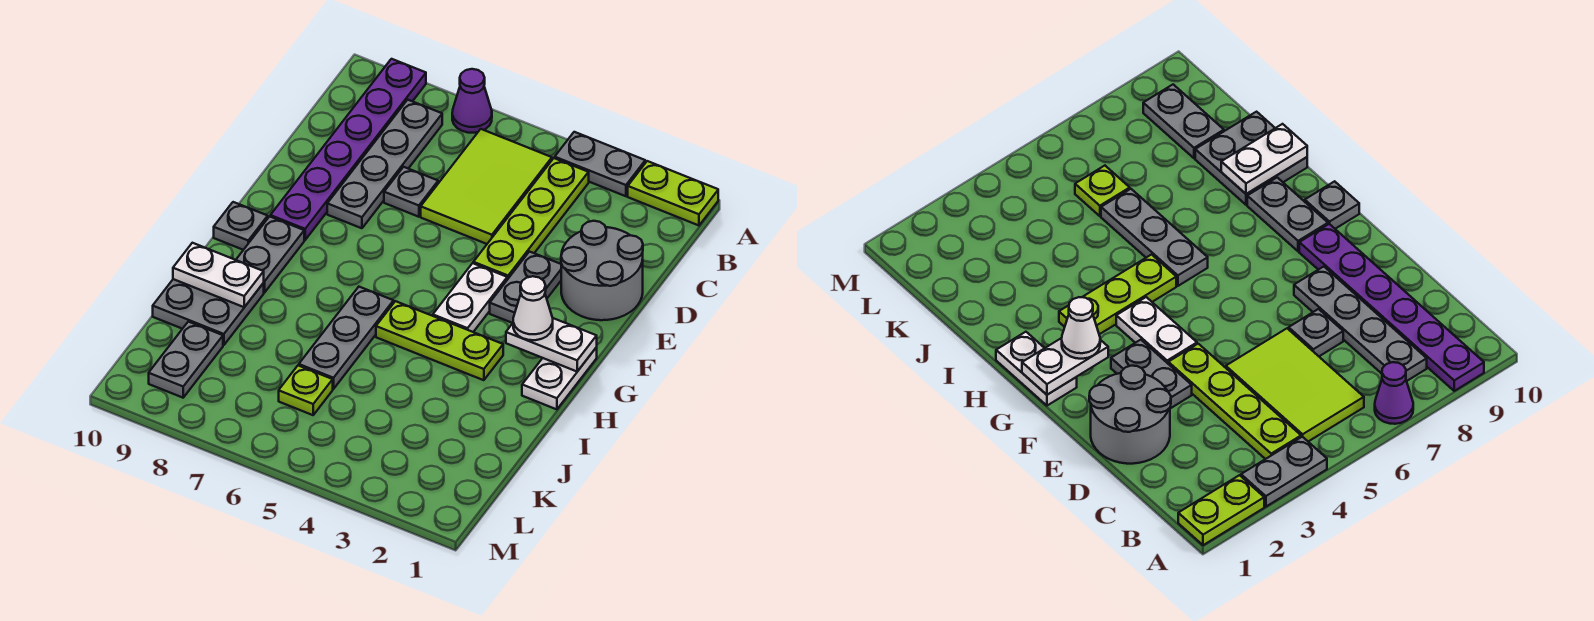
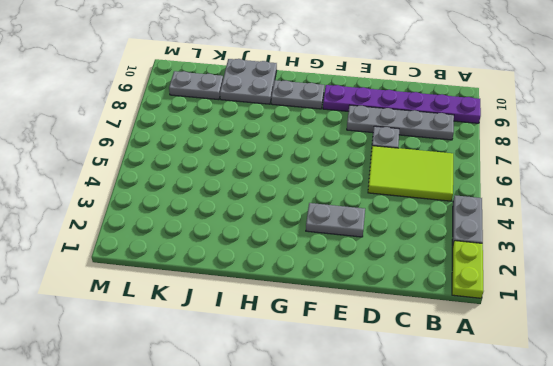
none -> purple 1x1 cone [452,69,492,133]
none -> lime 1x4 plate [473,158,589,280]
none -> grey 2x2 round brick [561,221,643,320]

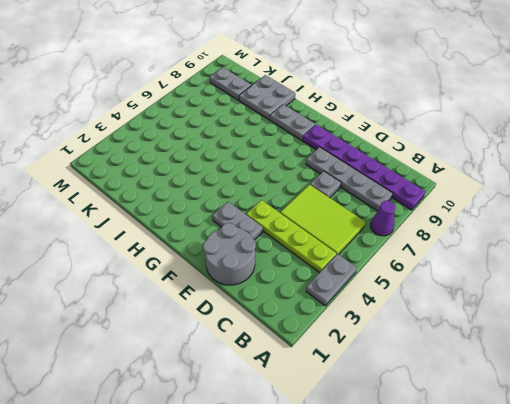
none -> lime 1x2 plate [628,161,718,225]
none -> white 1x2 plate [433,263,507,332]
none -> white 1x2 plate [522,347,597,409]

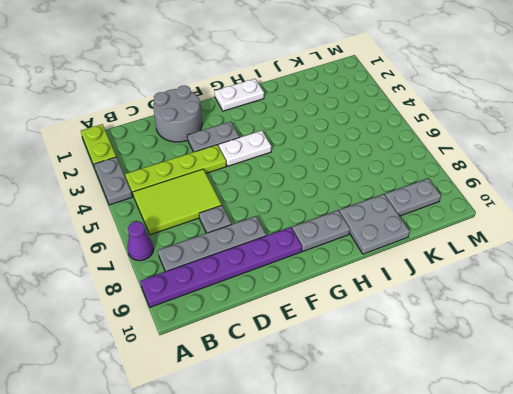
none -> grey 1x1 plate [214,202,268,250]
none -> lime 1x3 plate [376,301,503,380]
none -> grey 1x3 plate [299,287,394,389]

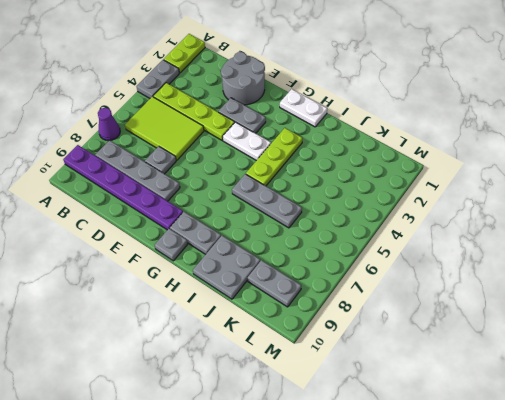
none -> lime 1x1 plate [279,365,333,415]
none -> white 1x2 plate [506,318,597,371]
none -> white 1x2 plate [173,243,264,307]

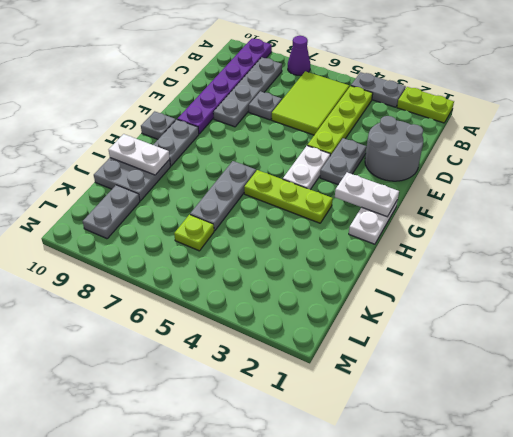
none -> white 1x1 cone [513,276,553,340]

